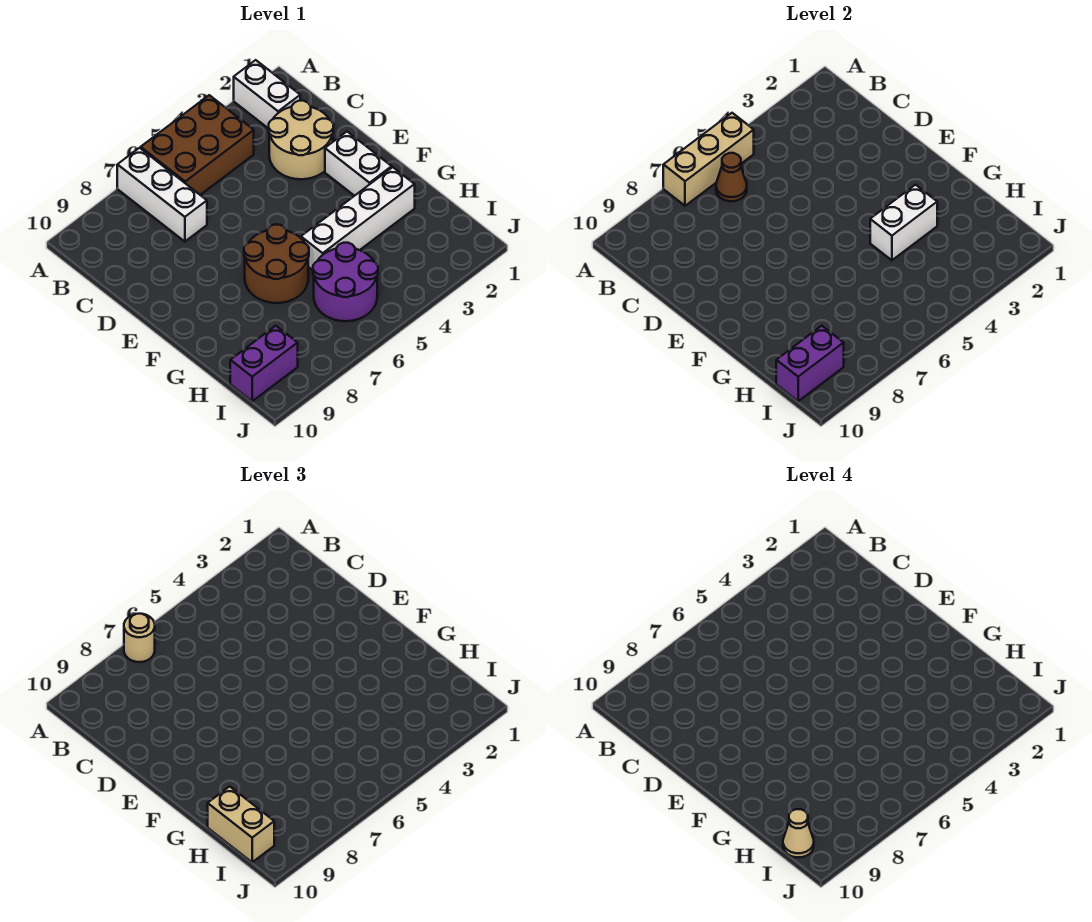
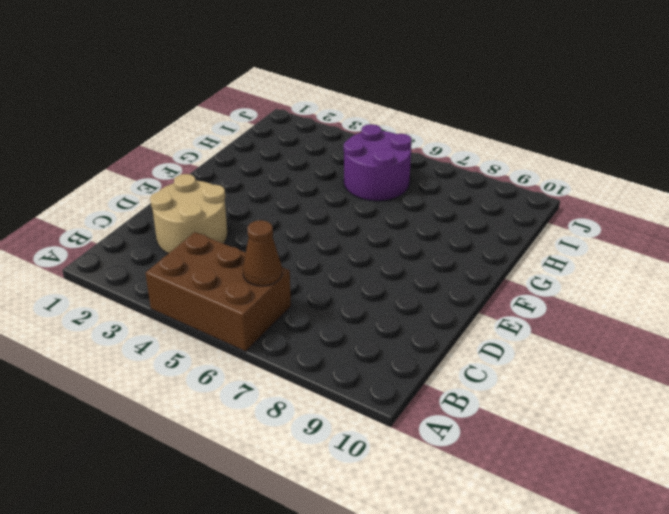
none -> white 1x2 brick [234,60,300,129]
none -> white 1x3 brick [117,148,207,242]
none -> white 1x2 brick [325,132,392,196]

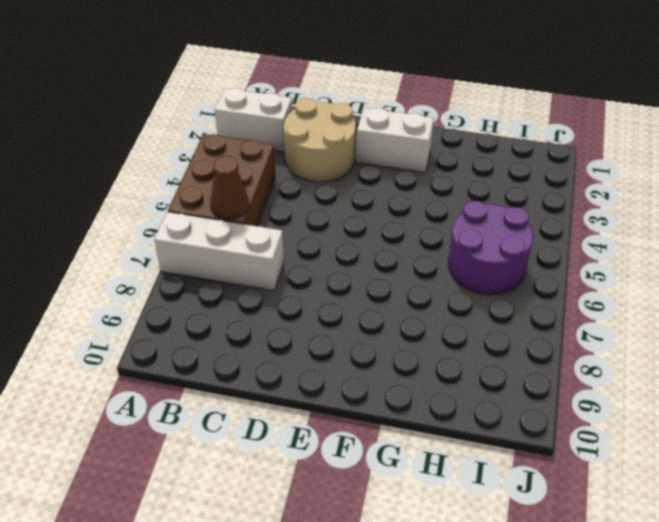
none -> brown 2x2 round brick [244,224,309,303]
none -> white 1x4 brick [301,167,415,270]
none -> purple 1x2 brick [230,326,298,401]

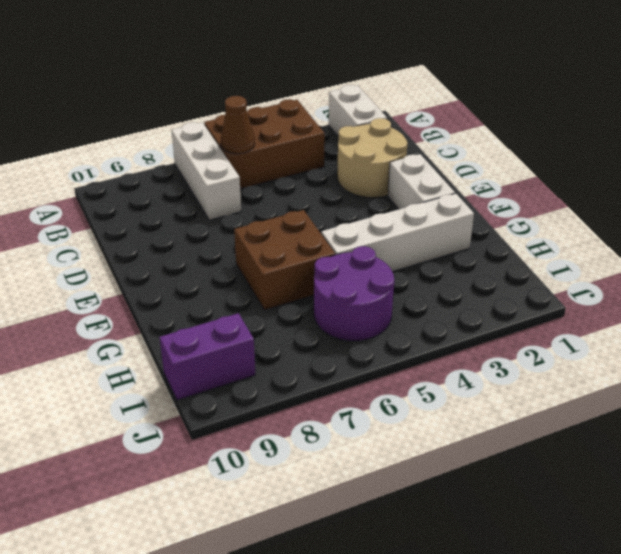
brown 2x2 brick [234,210,335,310] -> brown 2x2 round brick [244,224,309,303]
none -> tan 1x3 brick [663,113,754,206]
none -> white 1x2 brick [870,185,937,260]
none -> purple 1x2 brick [776,326,844,401]

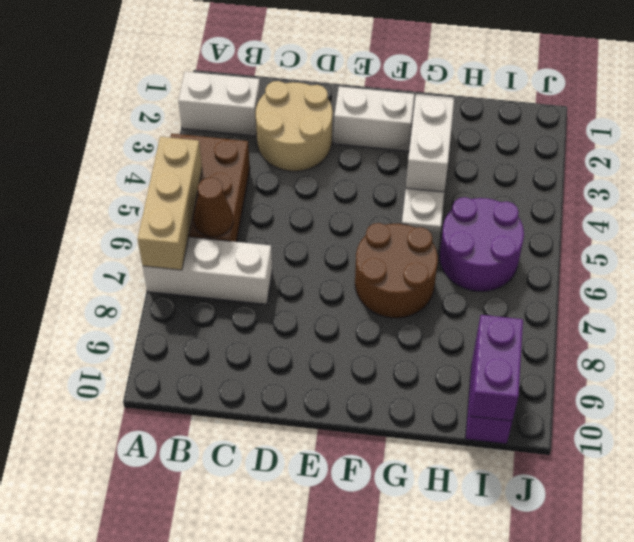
none -> tan 1x1 round brick [124,614,155,662]
none -> tan 1x2 brick [208,786,274,862]
none -> tan 1x1 cone [783,809,814,857]

